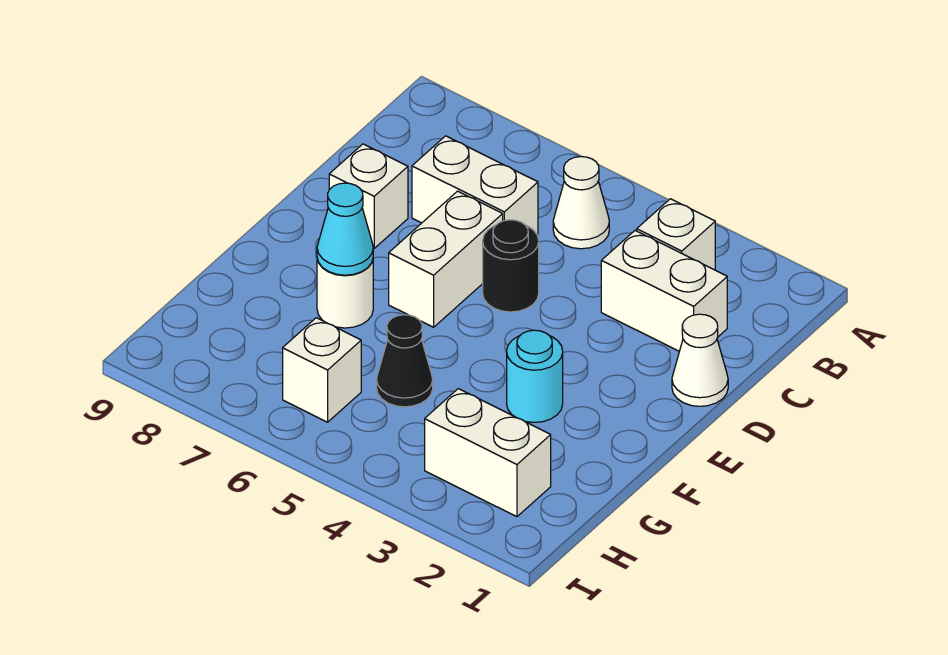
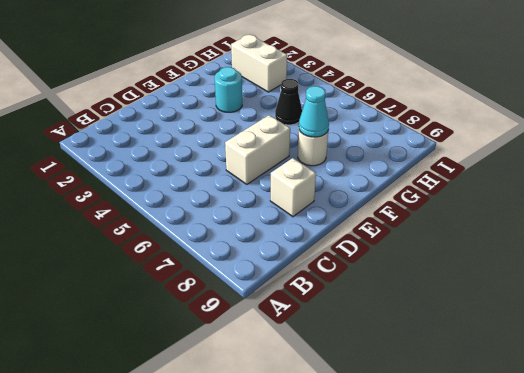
none -> white 1x1 brick [637,199,715,270]
none -> white 1x1 cone [553,157,609,249]
none -> white 1x2 brick [601,231,727,351]

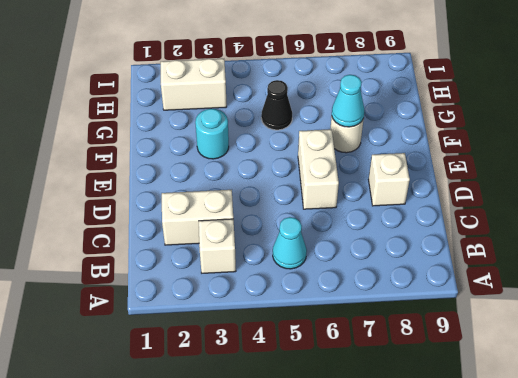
cyan 1x1 cone [273,217,307,269] -> white 1x1 cone [553,157,609,249]
none -> white 1x2 brick [412,136,538,235]
none -> white 1x1 cone [672,314,728,406]
none -> black 1x1 round brick [483,220,539,312]

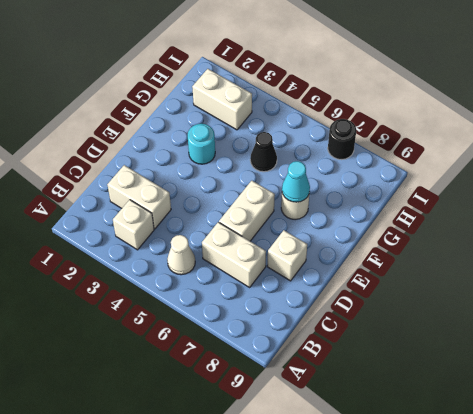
black 1x1 round brick [328,119,356,160] -> black 1x1 round brick moved to [483,220,539,312]
none -> white 1x1 cone [672,314,728,406]
none -> white 1x1 brick [283,318,361,422]

